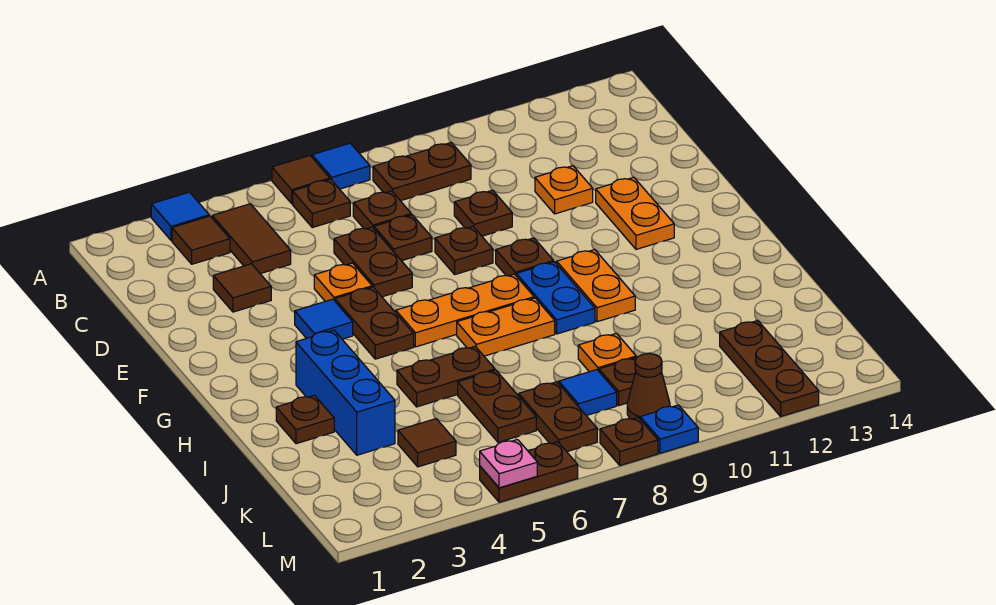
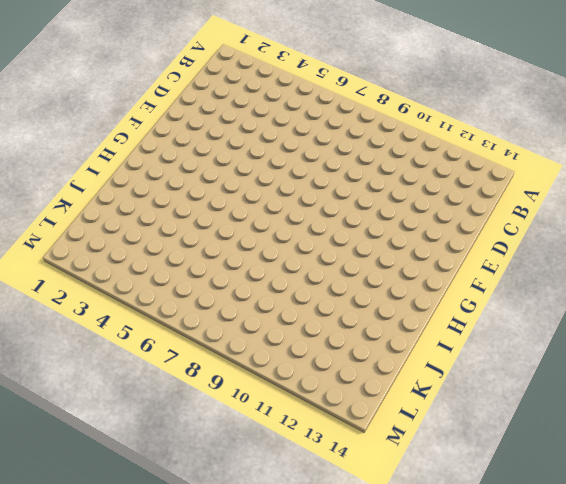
none -> blue 1x1 tile [151,192,209,240]
none -> brown 1x1 tile [272,156,330,204]
none -> blue 1x1 tile [312,143,370,189]
none -> brown 1x1 tile [172,216,230,264]

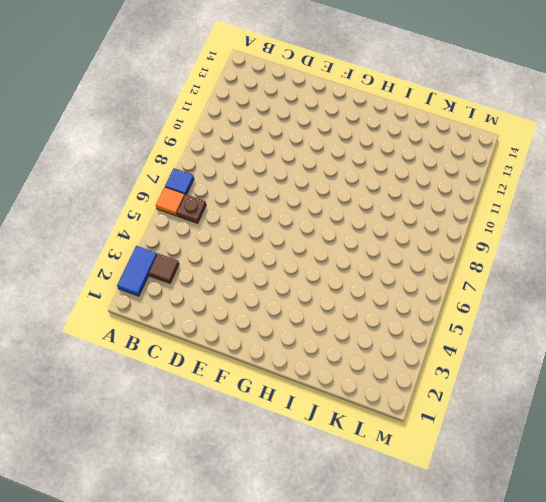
blue 1x2 tile [117,246,157,296] -> blue 1x1 tile [151,192,209,240]
orange 1x1 tile [156,187,185,216] -> brown 1x1 tile [272,156,330,204]
none -> brown 1x2 tile [212,204,291,274]
none -> brown 1x2 plate [373,142,471,201]
none -> brown 1x1 plate [353,191,411,229]
none -> brown 1x1 tile [213,264,271,312]

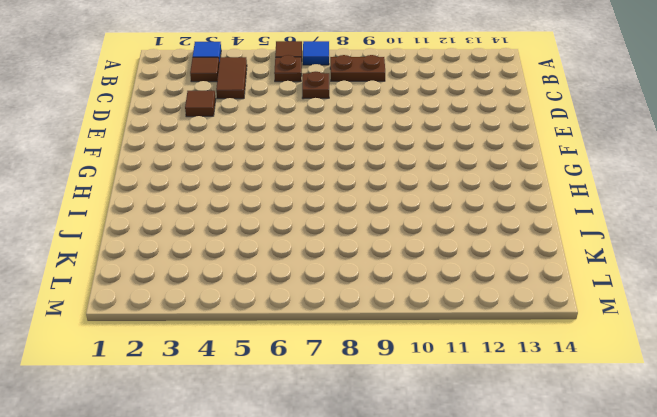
none -> brown 1x2 plate [334,227,412,297]
none -> brown 1x1 plate [374,215,432,261]
none -> brown 1x1 plate [454,190,512,236]
none -> orange 1x1 plate [535,166,593,214]

